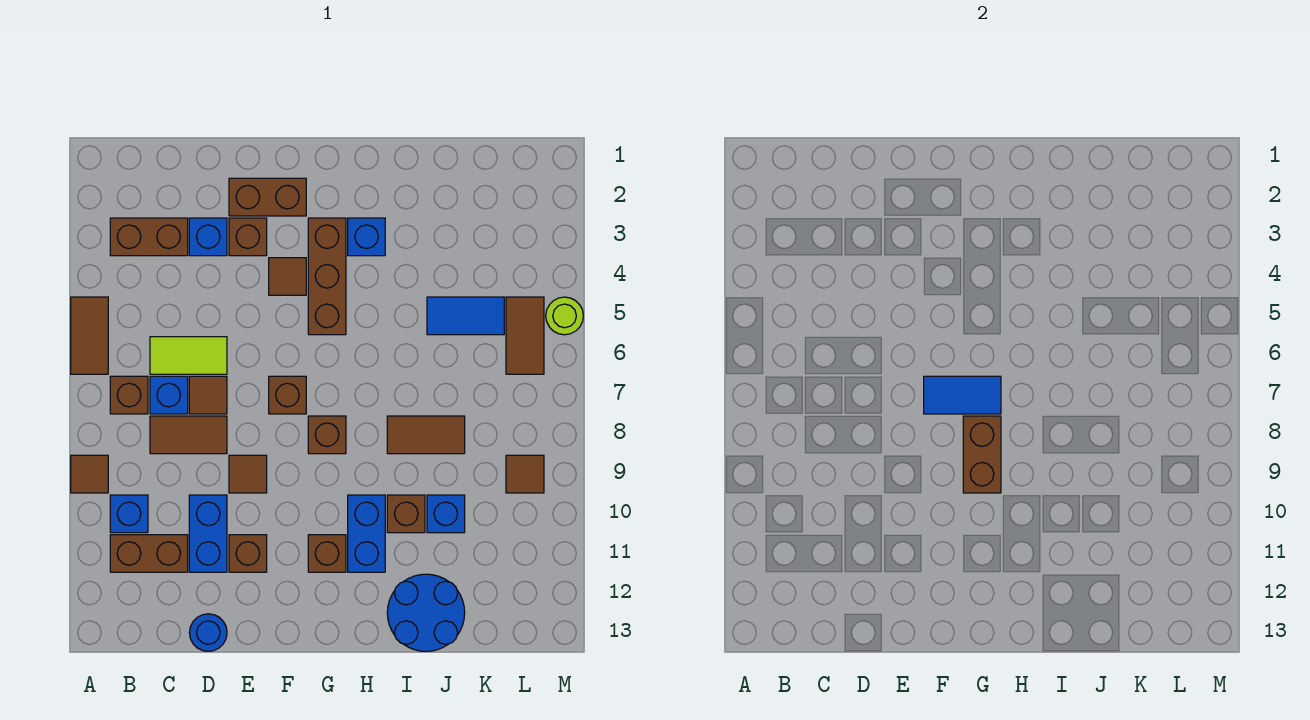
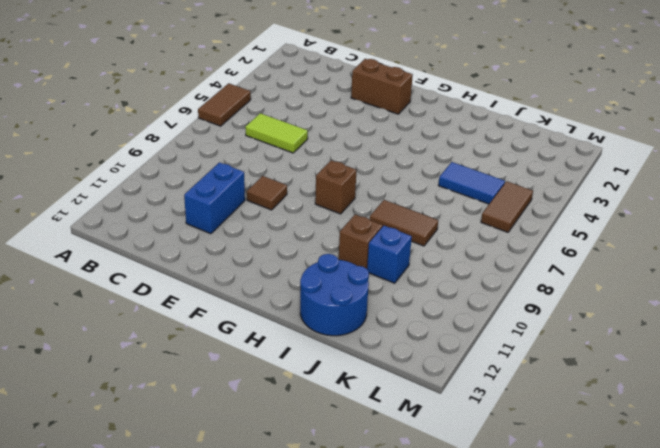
none -> brown 1x1 tile [71,455,108,493]
none -> brown 1x2 brick [110,218,188,256]
none -> brown 1x1 brick [110,376,148,414]
none -> blue 1x1 brick [110,495,148,533]

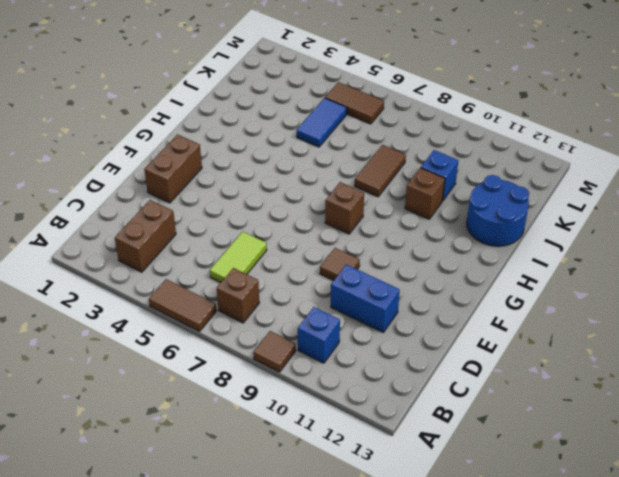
none -> brown 1x2 brick [110,535,188,572]
none -> blue 1x1 brick [150,376,188,414]
none -> brown 1x2 tile [150,416,227,454]
none -> blue 1x1 brick [189,218,227,256]

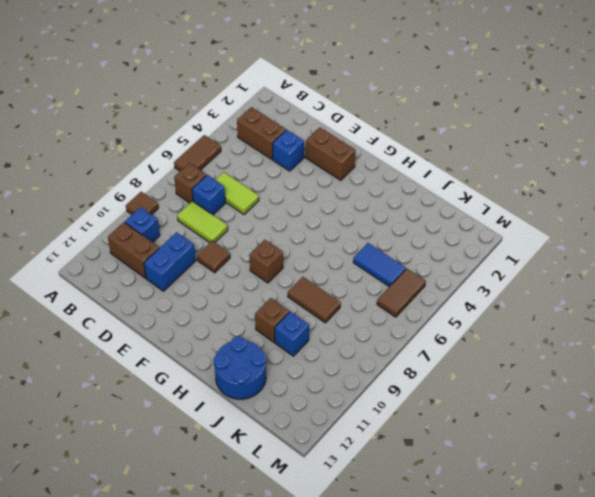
lime 1x2 tile [177,201,228,243] -> brown 1x2 tile [150,416,227,454]
none -> brown 1x1 tile [189,376,227,414]
none -> blue 1x1 round brick [189,614,227,651]
none -> brown 1x1 brick [229,218,267,256]
none -> brown 1x1 brick [229,535,267,572]

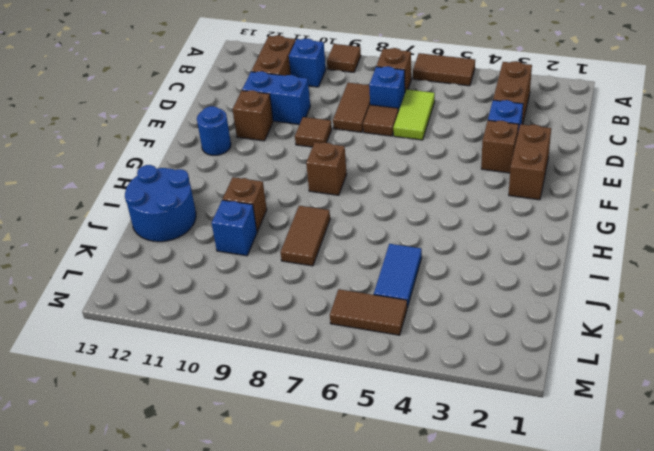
blue 1x1 round brick [197,106,231,155] -> blue 1x1 round brick moved to [189,614,227,651]
none -> brown 1x1 tile [269,258,306,295]
none -> brown 1x1 brick [269,376,306,414]
none -> brown 1x3 brick [308,218,346,335]
none -> brown 1x1 brick [308,535,346,572]

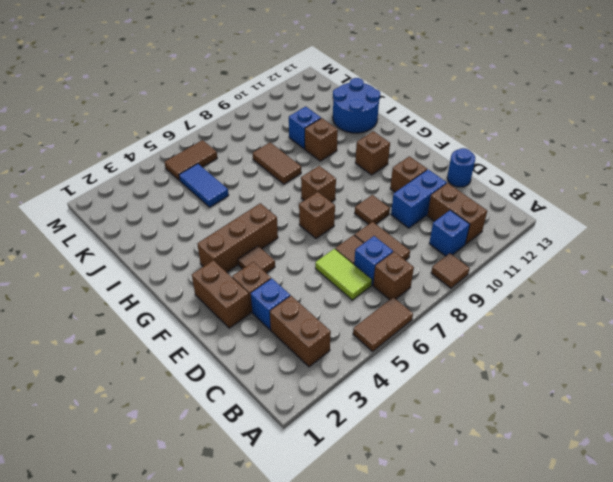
none -> blue 1x1 brick [348,218,385,256]
none -> blue 1x2 brick [348,495,385,572]
none -> brown 1x1 tile [506,455,544,493]
none -> lime 1x1 round brick [546,297,583,335]

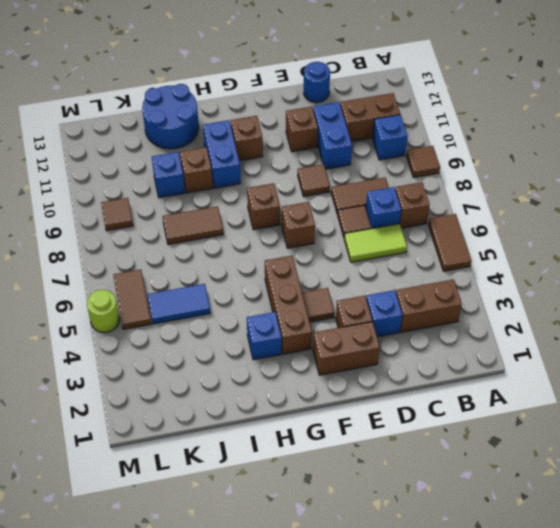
none -> blue 1x2 tile [924,376,1001,414]
none -> brown 1x2 brick [963,416,1001,493]

